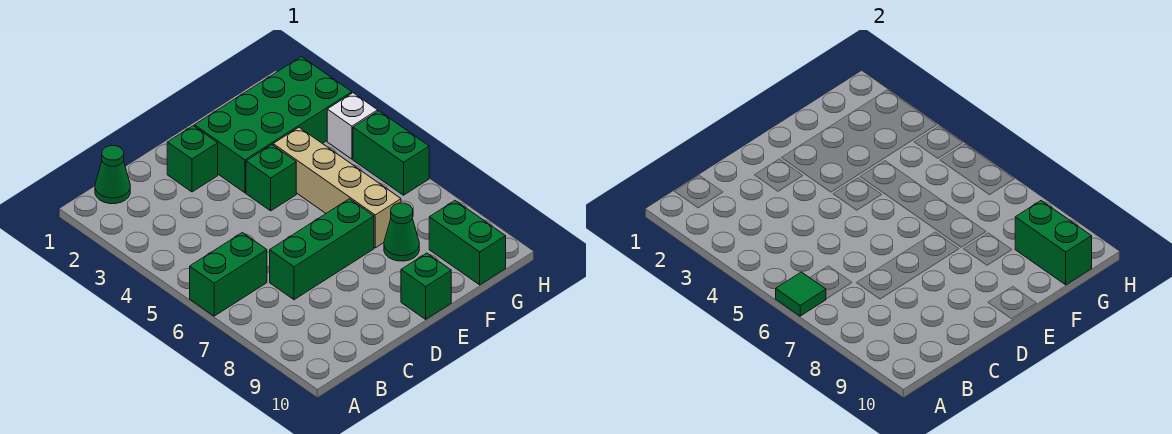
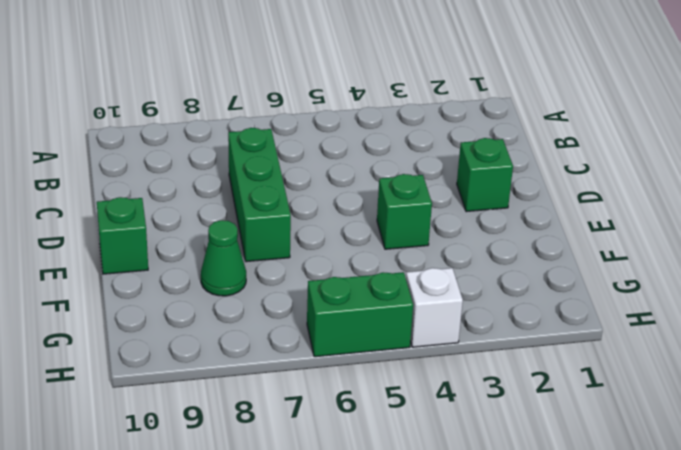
none -> green 1x2 brick [190,233,267,316]
none -> green 1x1 cone [95,146,130,204]
none -> green 2x4 brick [195,57,352,193]

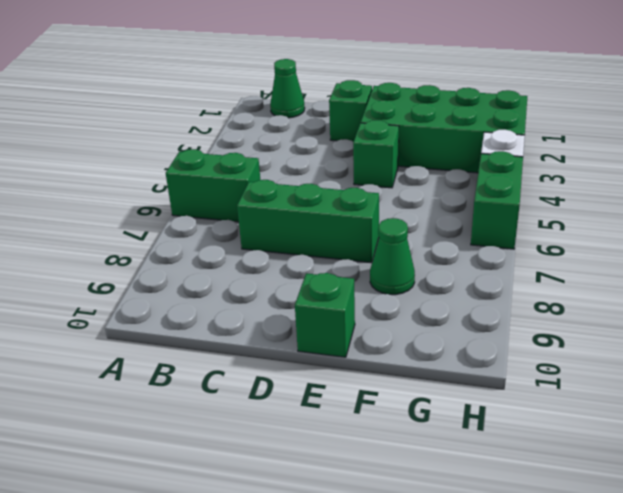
none -> tan 1x4 brick [273,127,401,248]
none -> green 1x2 brick [429,201,506,285]
none -> green 1x1 tile [776,272,826,316]

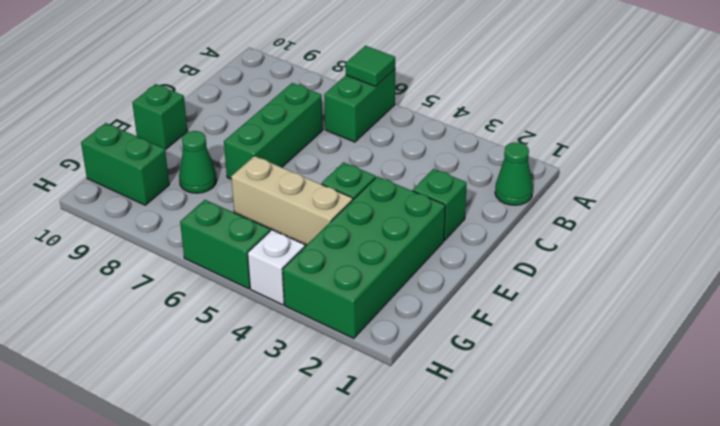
tan 1x3 brick [231,156,353,245] -> tan 1x4 brick [273,127,401,248]
none -> green 1x2 brick [1015,201,1092,285]

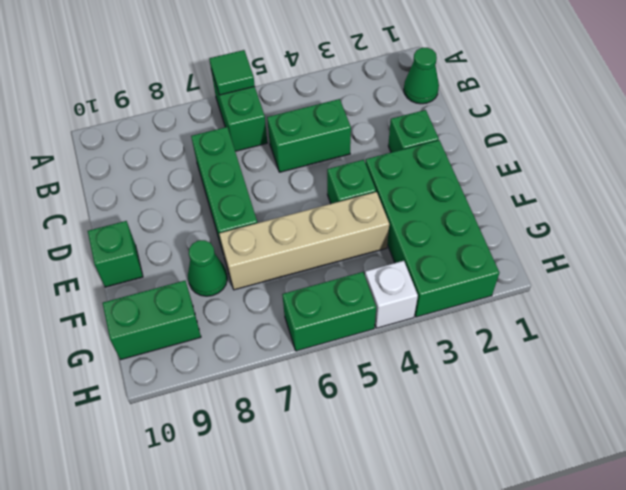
green 1x2 brick [267,99,351,172] -> green 1x2 brick moved to [1015,201,1092,285]

